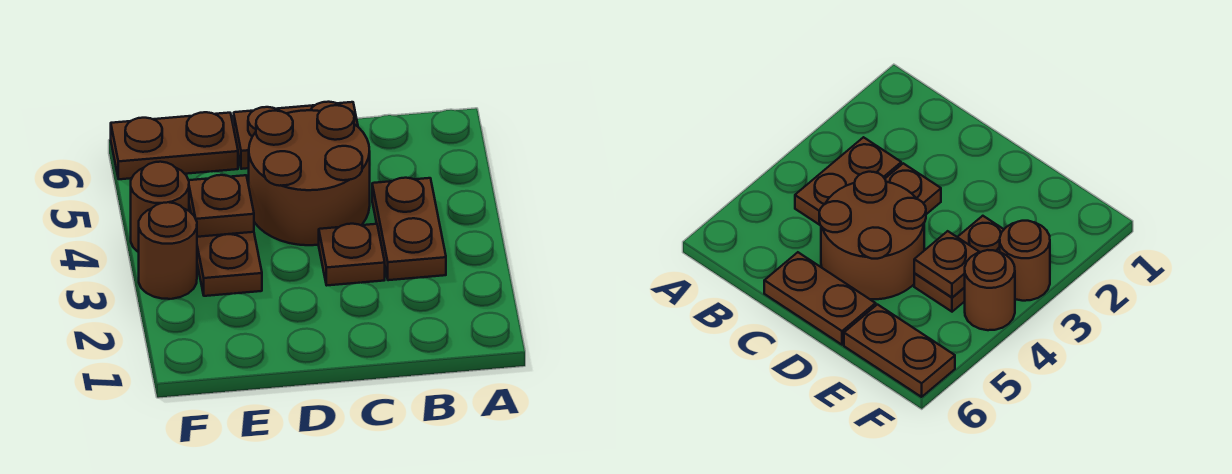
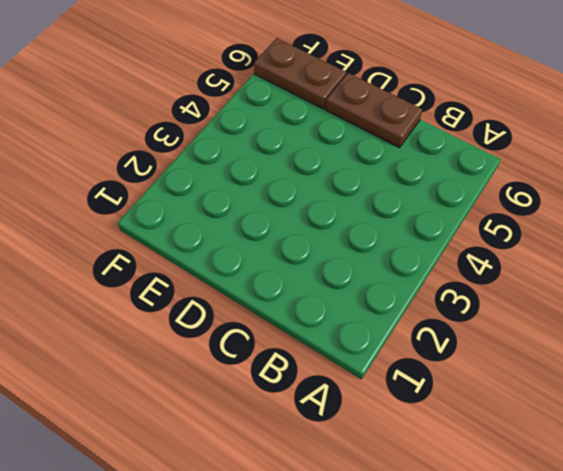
none -> brown 1x2 plate [372,178,446,280]
none -> brown 1x1 plate [319,224,385,285]

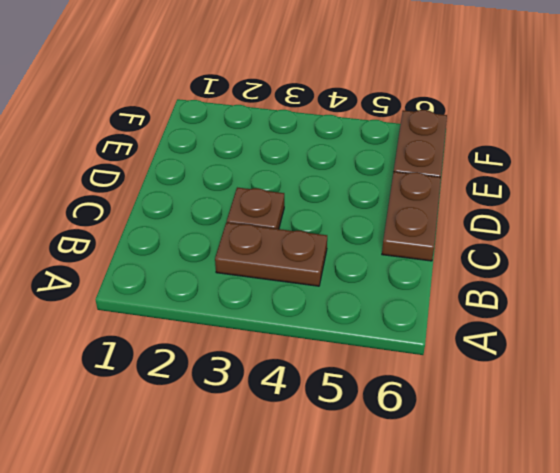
none -> brown 2x2 round brick [249,105,370,245]
none -> brown 1x2 plate [189,206,262,296]

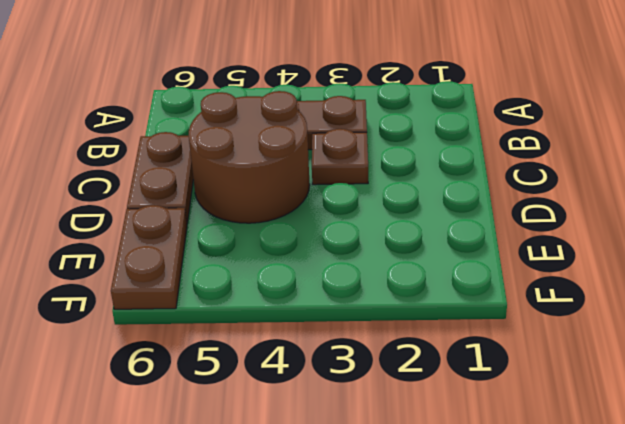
none -> brown 1x2 plate [189,206,262,296]
none -> brown 1x1 round brick [139,202,197,299]

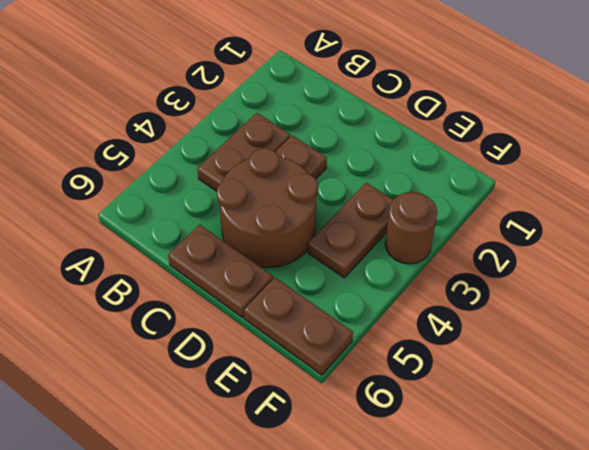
none -> brown 1x1 round brick [131,162,189,252]
none -> brown 1x1 plate [189,175,254,237]

